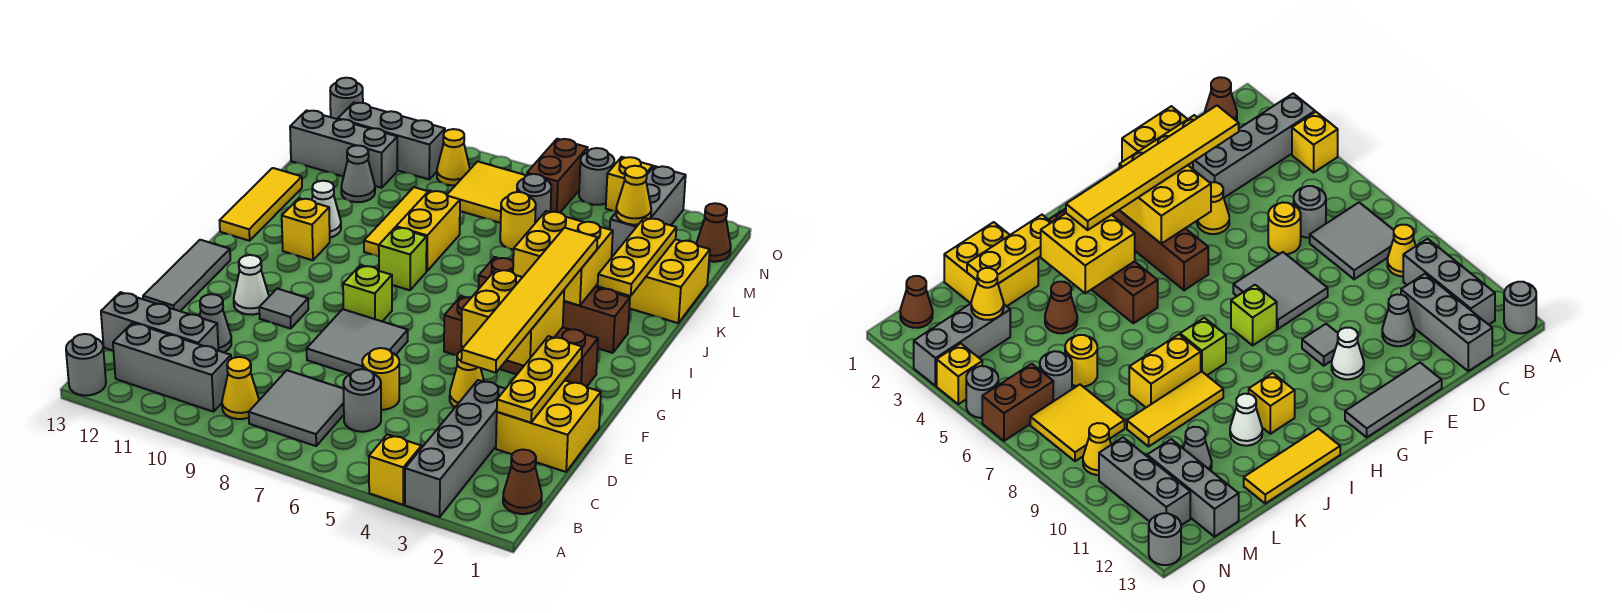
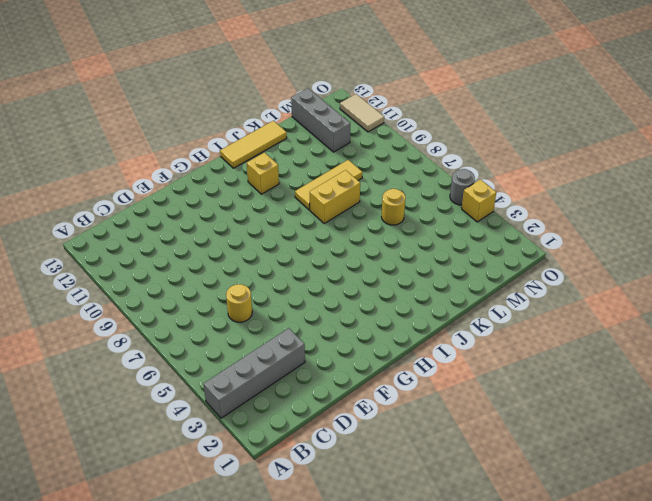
tan 1x2 tile [340,94,384,132] -> none
none -> yellow 1x1 brick [369,434,421,505]
none -> grey 1x1 round brick [66,334,106,395]
none -> brown 1x1 cone [503,450,542,514]
none -> grey 2x2 tile [249,370,344,446]

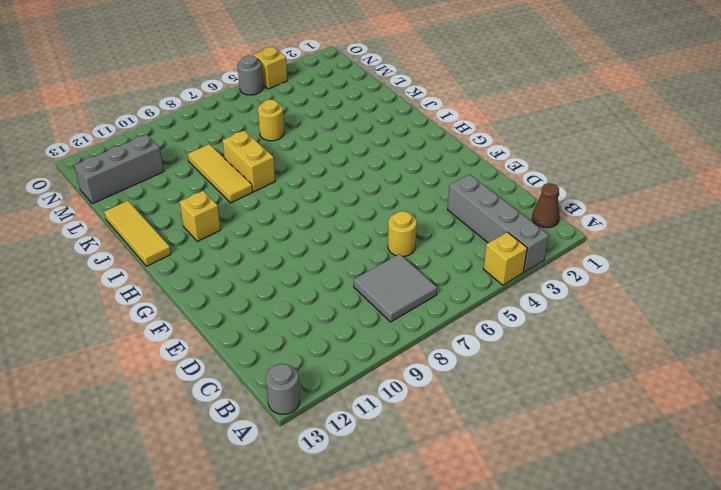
none -> yellow 1x1 cone [222,357,259,419]
none -> grey 1x3 brick [113,323,231,412]
none -> grey 1x1 round brick [343,369,381,432]
none -> grey 1x3 brick [101,292,218,350]

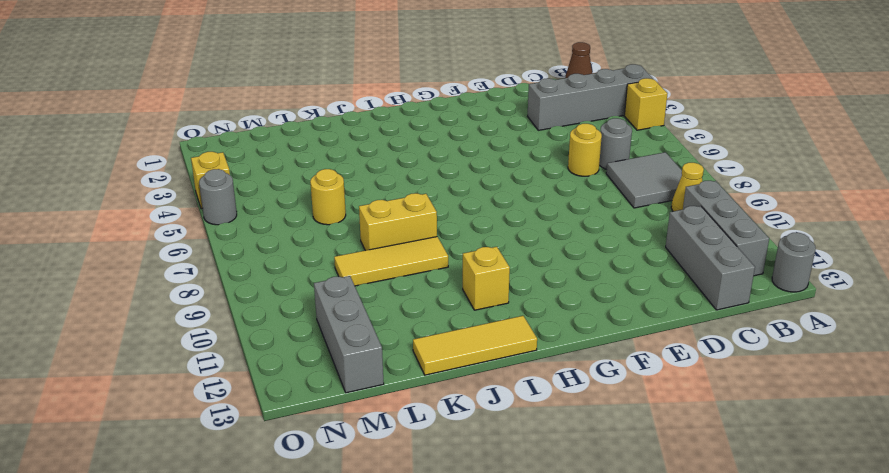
none -> yellow 2x2 brick [496,380,601,472]
none -> grey 1x1 cone [200,294,231,352]
none -> yellow 1x1 cone [450,351,484,407]
none -> grey 2x2 tile [307,309,408,374]

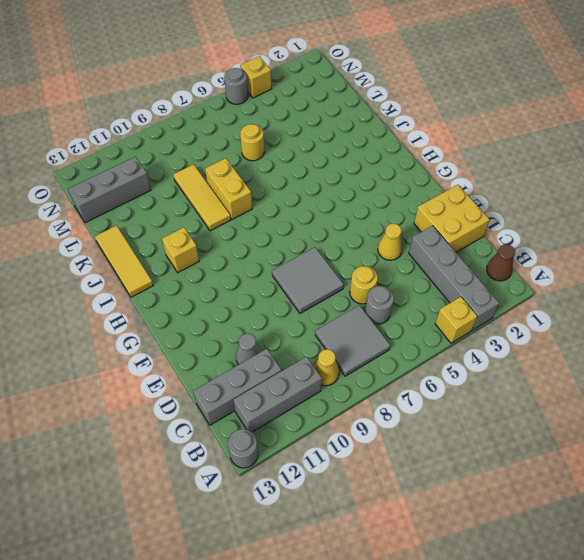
none -> grey 1x3 tile [143,240,230,311]
none -> grey 1x1 tile [259,289,308,329]
none -> white 1x1 cone [234,255,269,315]
none -> brown 1x4 brick [444,296,598,387]

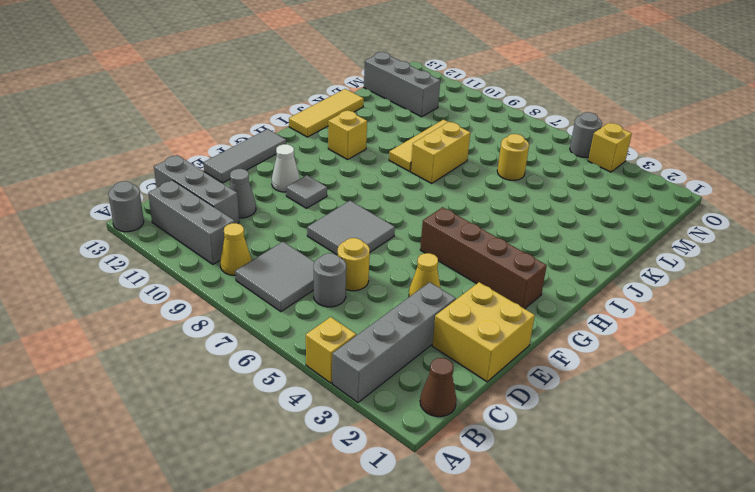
none -> lime 1x1 brick [343,265,392,322]
none -> brown 1x4 brick [479,257,630,353]
none -> lime 1x1 brick [379,227,427,290]
none -> white 1x1 cone [312,181,341,237]

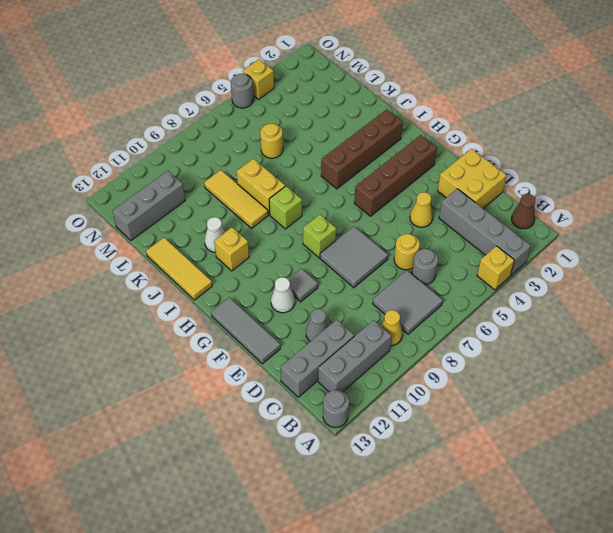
none -> yellow 2x2 brick [616,239,710,323]
none -> brown 1x1 cone [1045,282,1077,333]
none -> grey 1x1 cone [341,145,375,202]
none -> grey 1x3 brick [610,166,686,256]

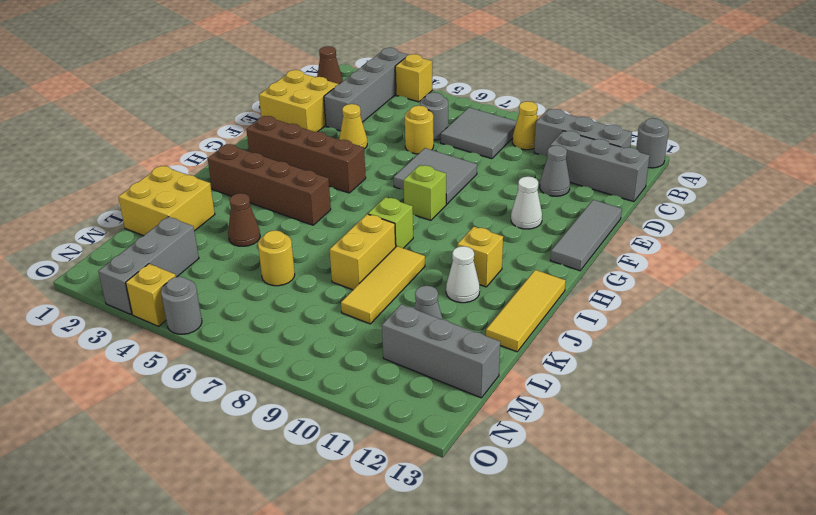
none -> grey 1x1 tile [259,289,308,329]
none -> grey 1x1 round brick [517,174,551,223]
none -> yellow 2x2 tile [447,161,527,223]
none -> brown 1x1 cone [696,203,731,262]

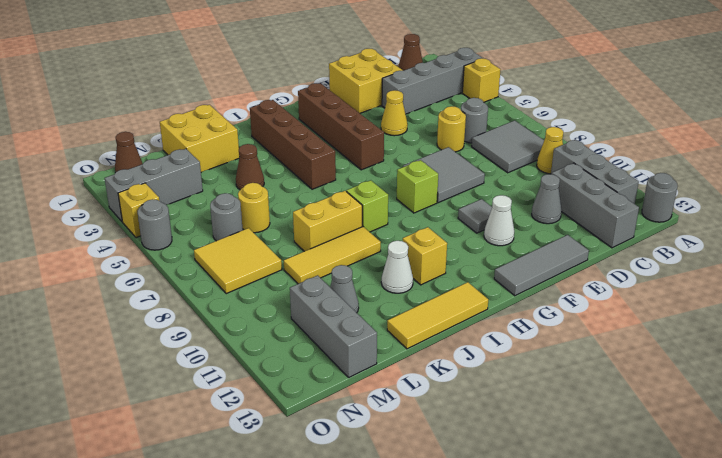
none -> brown 1x2 brick [527,139,588,212]
none -> yellow 1x1 cone [437,129,470,185]
none -> grey 1x3 brick [338,103,445,179]
none -> grey 1x1 round brick [330,78,363,119]

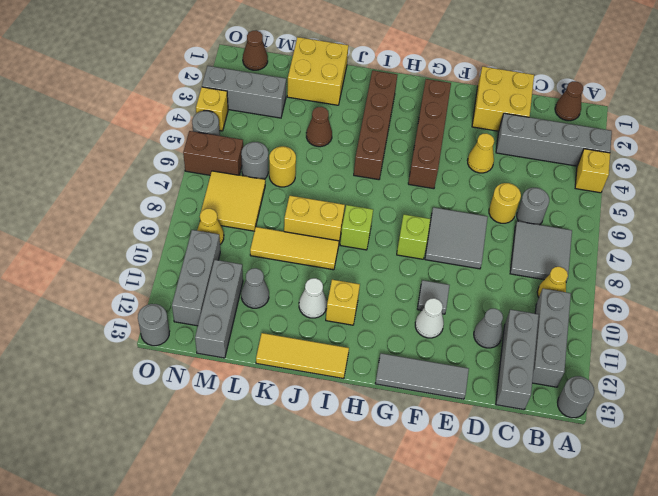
none -> yellow 1x3 plate [497,336,582,423]
none -> yellow 2x2 brick [461,269,564,366]
none -> yellow 2x2 brick [513,211,613,306]
none -> yellow 1x3 plate [598,218,676,296]

